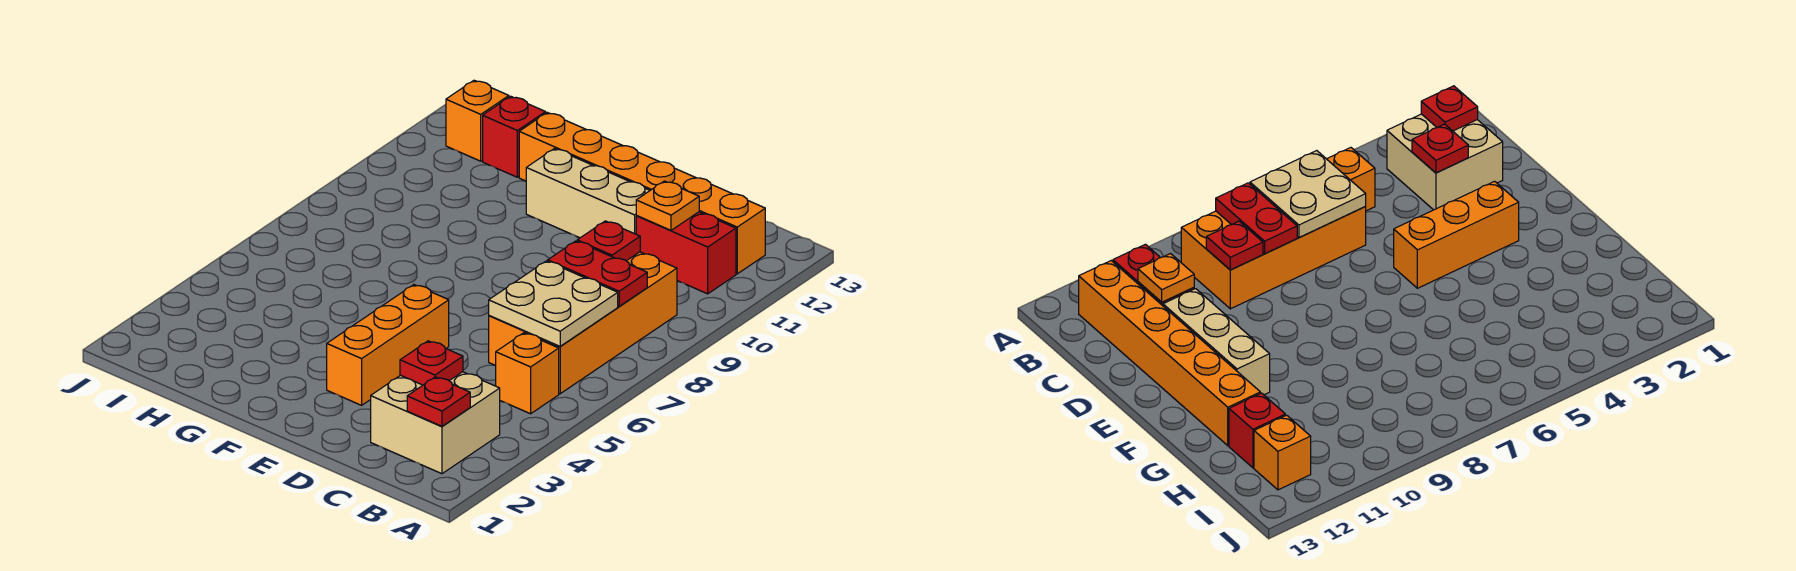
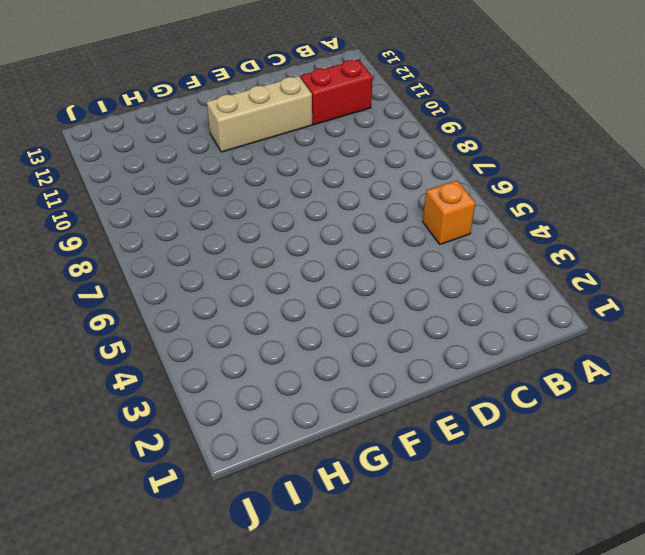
none -> tan 2x2 brick [371,372,500,474]
none -> orange 2x4 brick [489,252,677,394]
none -> orange 1x6 brick [519,112,765,274]

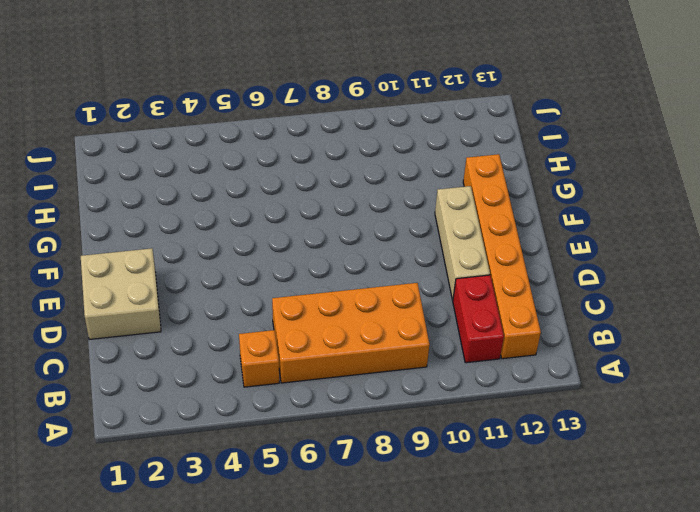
tan 2x2 brick [81,248,161,340] -> tan 2x2 brick moved to [371,372,500,474]
none -> orange 1x3 brick [327,285,449,405]
none -> red 1x1 brick [483,96,546,177]
none -> orange 1x1 brick [446,80,509,161]

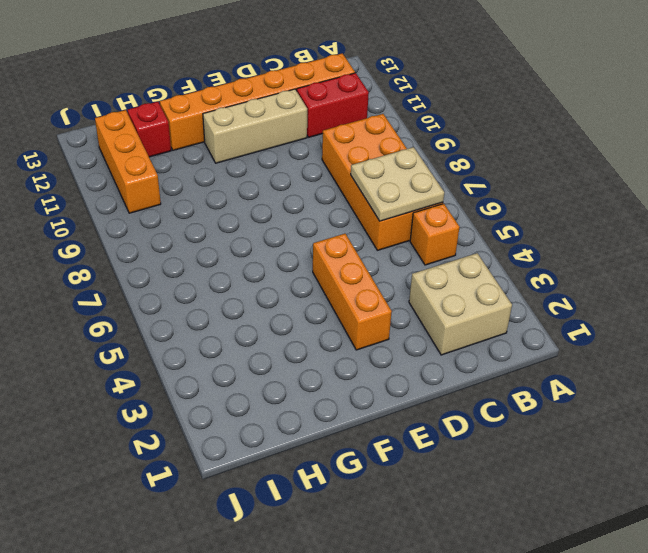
orange 1x3 brick [95,110,161,213] -> orange 1x1 brick [446,80,509,161]
none -> red 1x1 plate [407,377,470,426]
none -> red 1x2 plate [548,241,647,306]
none -> red 1x1 plate [400,341,463,385]

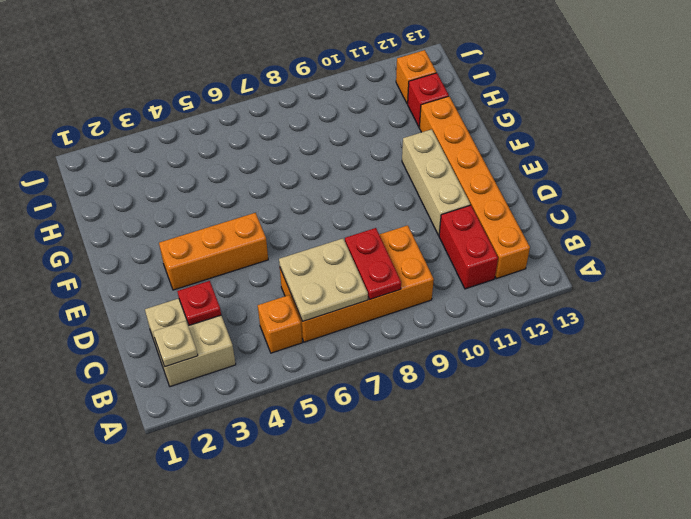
tan 1x1 plate [153,321,198,367] -> red 1x1 plate [407,377,470,426]
none -> red 1x1 plate [577,221,640,261]
none -> orange 1x1 plate [636,181,699,230]

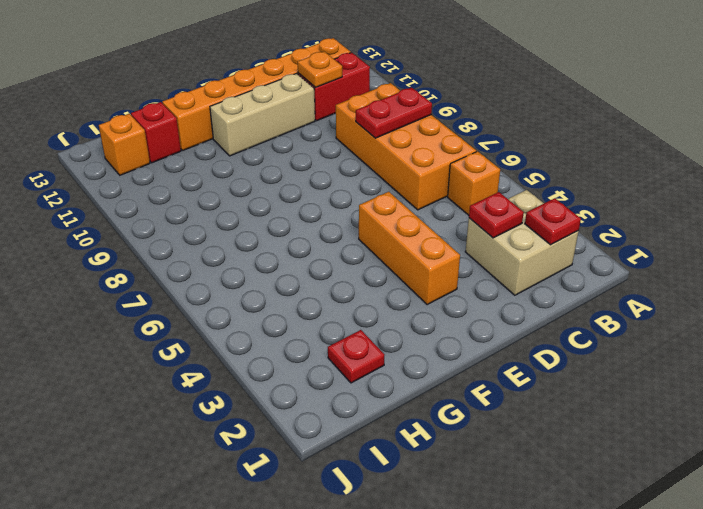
red 1x1 plate [328,330,384,383] -> red 1x1 plate moved to [577,221,640,261]
none -> tan 2x2 plate [489,261,618,346]

